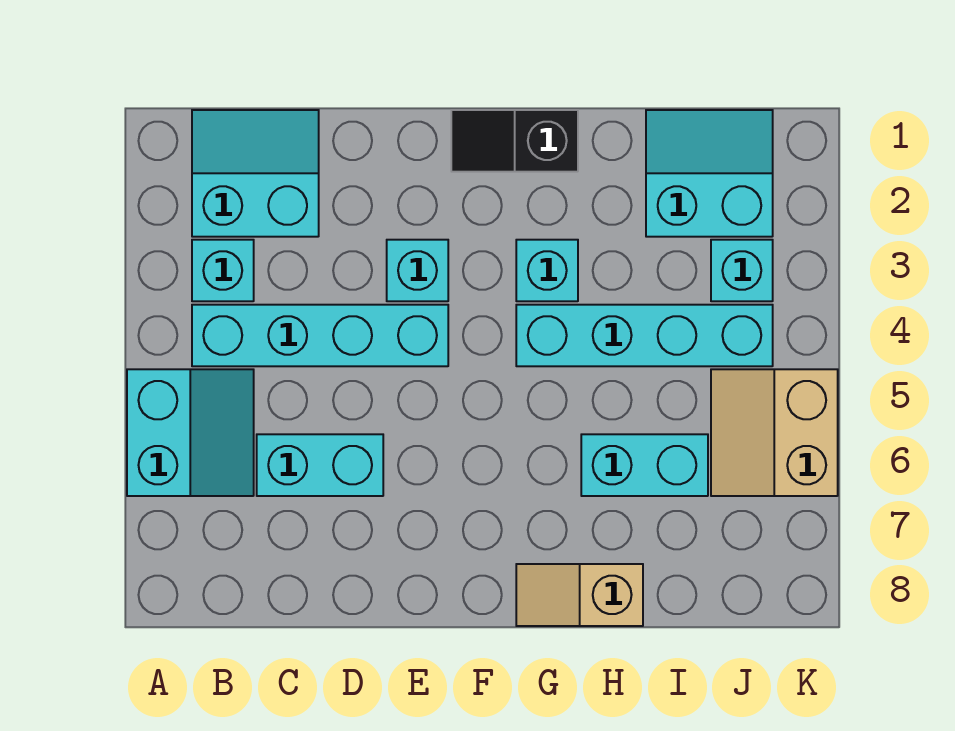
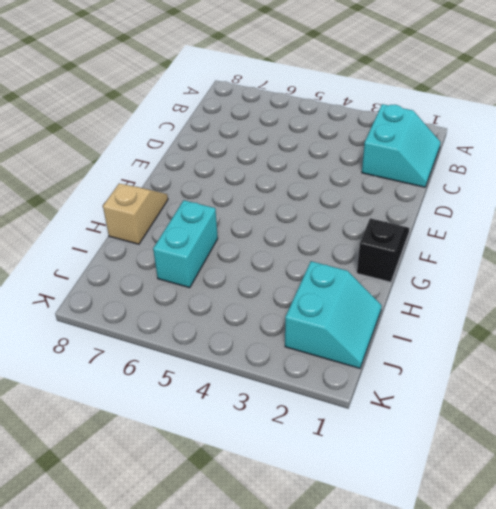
none -> cyan 2x2 slope [127,369,254,496]
none -> cyan 1x1 brick [192,240,254,301]
none -> cyan 1x4 brick [192,305,448,366]

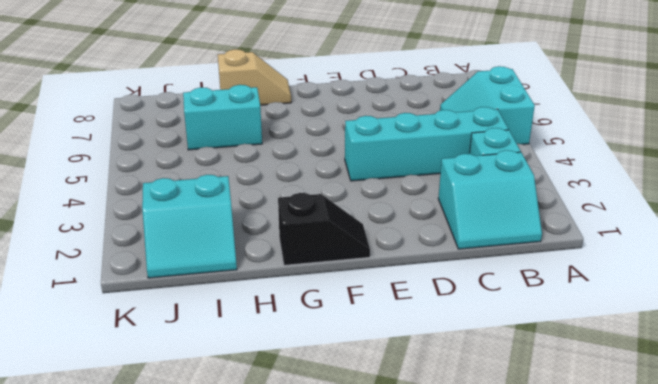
none -> cyan 1x2 brick [257,434,383,496]
none -> cyan 1x1 brick [387,240,448,301]
none -> cyan 1x1 brick [516,240,578,301]

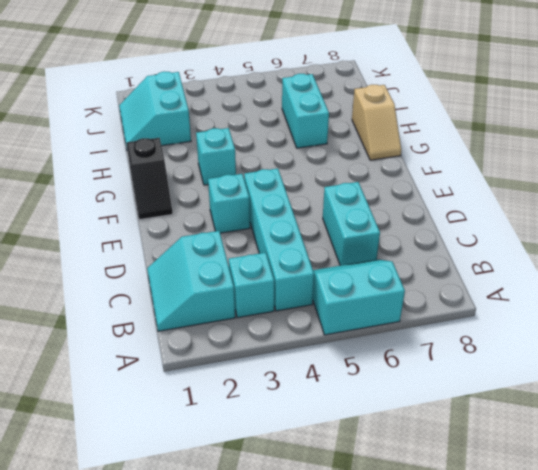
none -> cyan 1x4 brick [516,305,773,366]
none -> cyan 1x1 brick [711,240,773,301]
none -> tan 2x2 slope [711,369,838,496]

